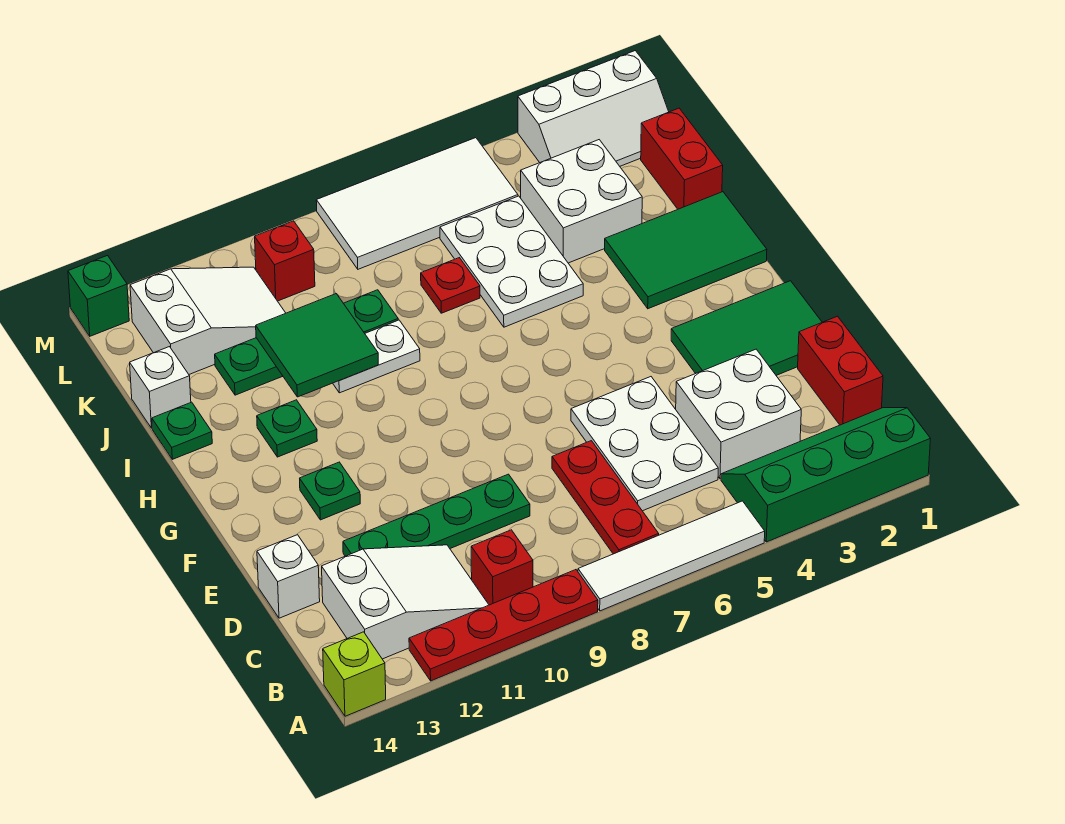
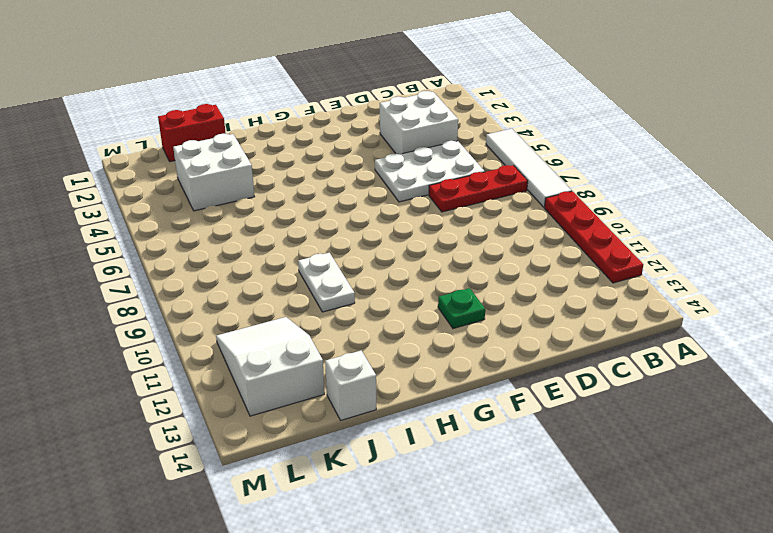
none -> green 2x4 slope [721,408,930,542]
none -> lime 1x1 brick [323,632,386,716]
none -> red 1x1 brick [471,530,533,605]
none -> white 2x3 slope [322,545,489,659]

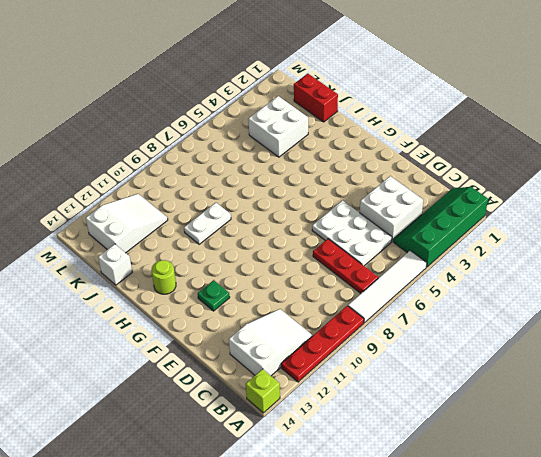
lime 1x1 round brick [151,260,176,294] -> none
none -> red 1x1 brick [471,530,533,605]
none -> red 1x2 brick [798,316,883,425]
none -> green 1x4 plate [343,474,530,556]
none -> white 1x1 brick [257,535,320,618]

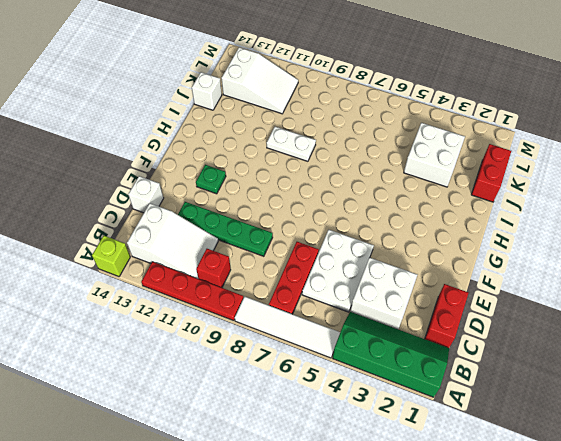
none -> green 2x3 tile [671,281,822,375]
none -> green 2x3 tile [605,192,767,309]
none -> green 1x1 plate [257,400,317,457]
none -> white 2x3 plate [440,196,583,327]

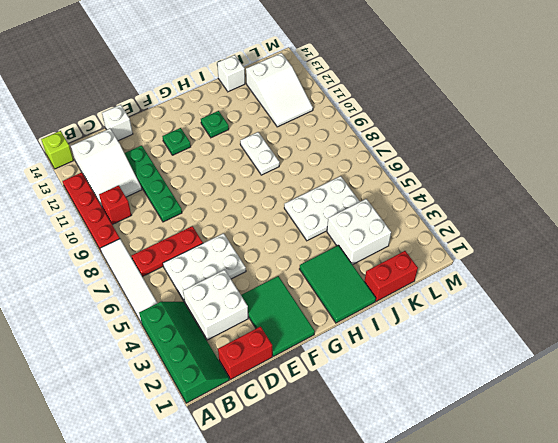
none -> green 1x1 plate [152,402,212,459]
none -> red 1x1 plate [421,258,480,313]
none -> green 1x4 plate [215,290,398,395]
none -> white 2x3 slope [518,51,669,166]

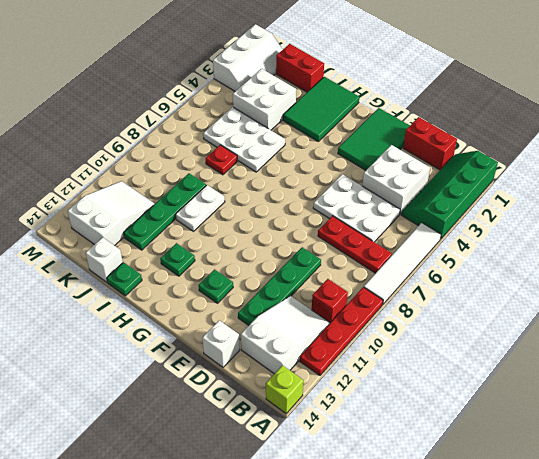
none -> white 2x4 tile [316,138,518,269]
none -> red 1x1 brick [255,221,315,301]
none -> green 1x1 brick [68,256,129,336]
none -> green 2x2 tile [256,294,378,397]

